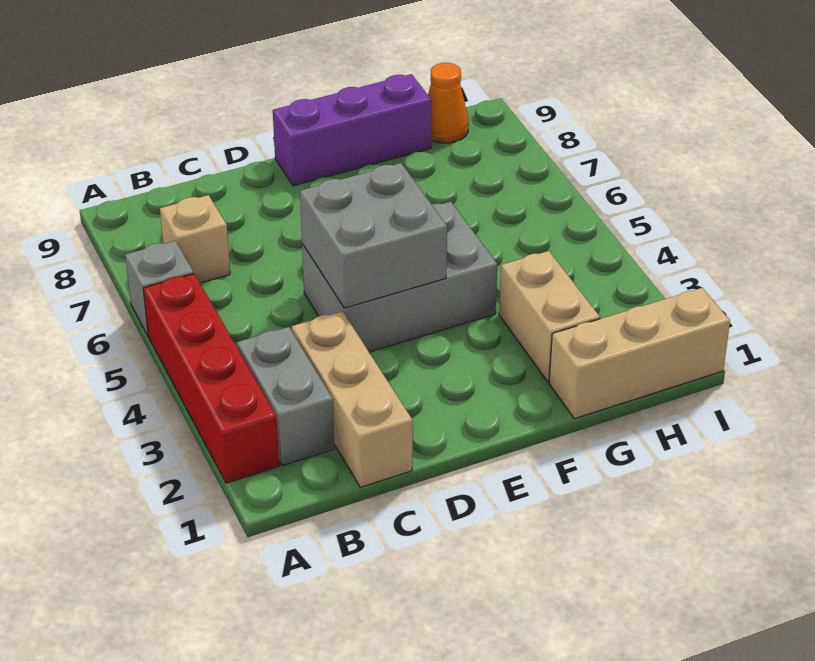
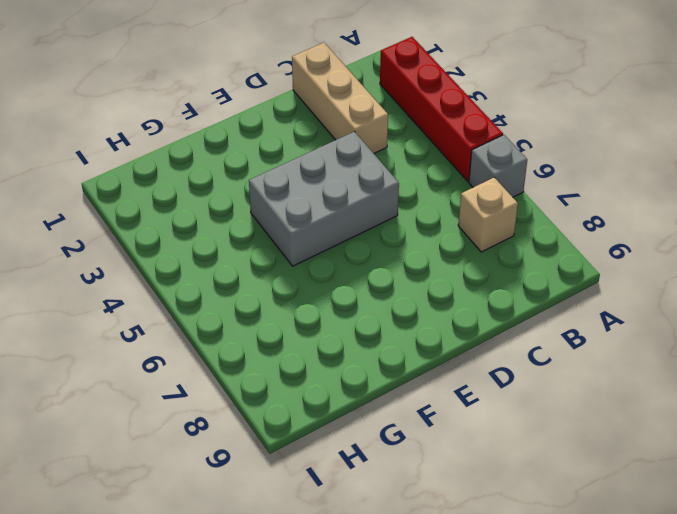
none -> grey 1x2 brick [237,327,334,466]
none -> purple 1x3 brick [273,74,432,186]

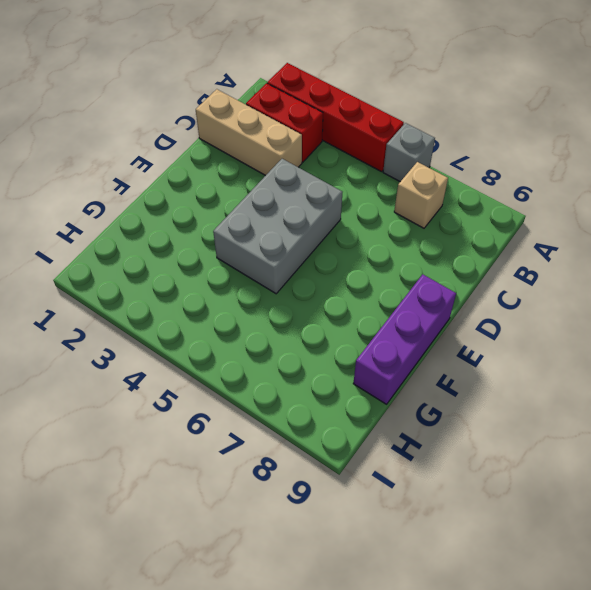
red 1x2 brick [246,83,323,162] -> grey 1x2 brick [237,327,334,466]
none -> tan 1x3 brick [549,288,730,419]
none -> tan 1x2 brick [499,251,600,382]

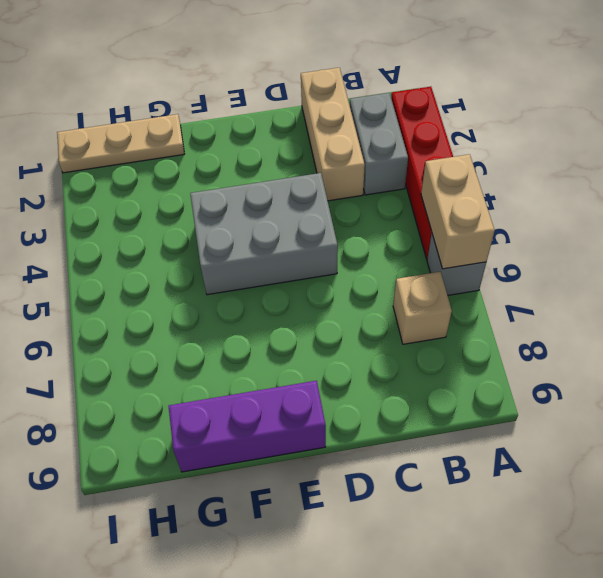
tan 1x2 brick [421,154,495,269] -> tan 1x2 brick moved to [499,251,600,382]
tan 1x3 plate [57,114,184,173] -> tan 1x3 brick [549,288,730,419]
none -> orange 1x1 cone [428,63,469,143]
none -> grey 2x2 brick [300,163,447,308]

